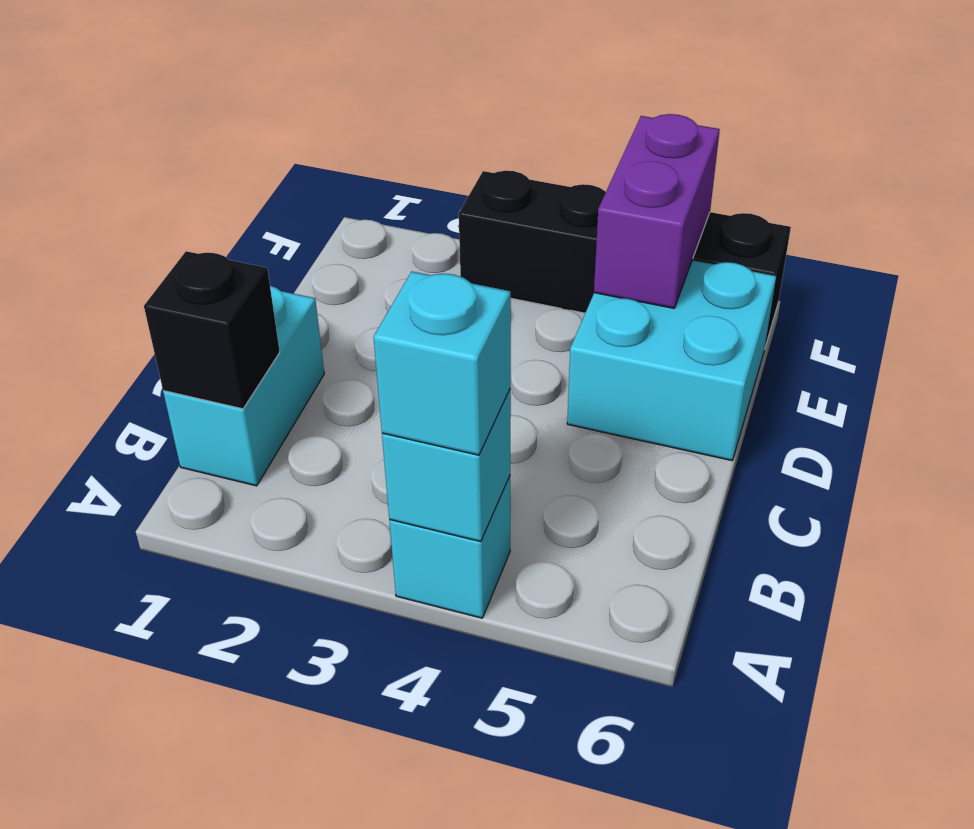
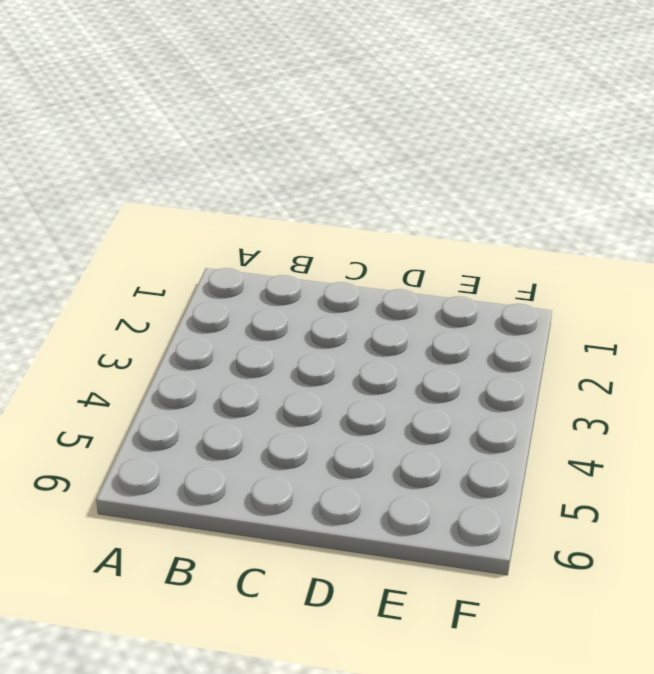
none -> cyan 1x1 brick [389,476,510,618]
none -> cyan 1x2 brick [163,286,324,486]

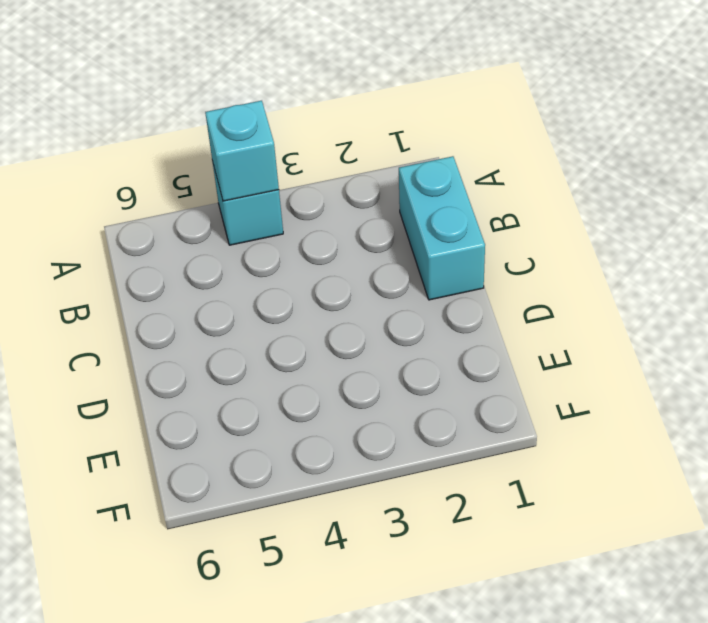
none -> cyan 2x2 brick [567,260,776,461]
none -> black 1x4 brick [459,171,791,346]

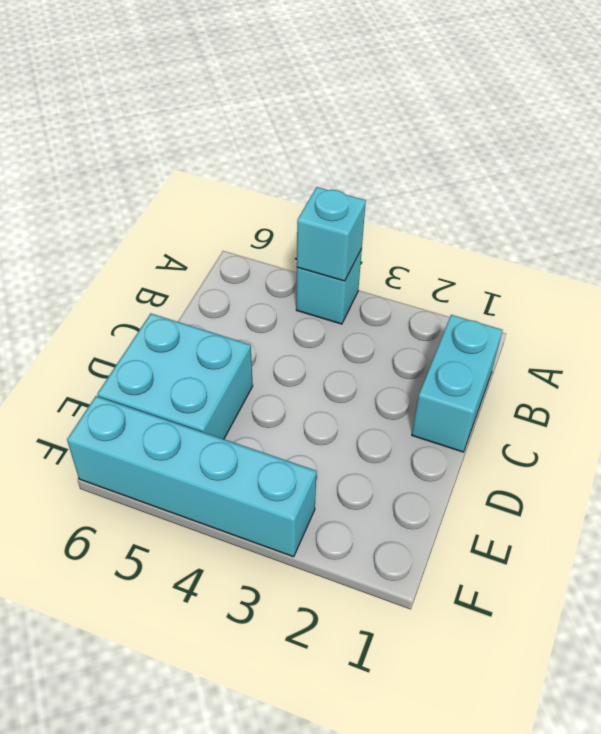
cyan 1x4 brick [67,396,317,557] -> black 1x4 brick [459,171,791,346]
none -> black 1x1 brick [144,251,280,409]
none -> purple 1x2 brick [594,114,720,308]

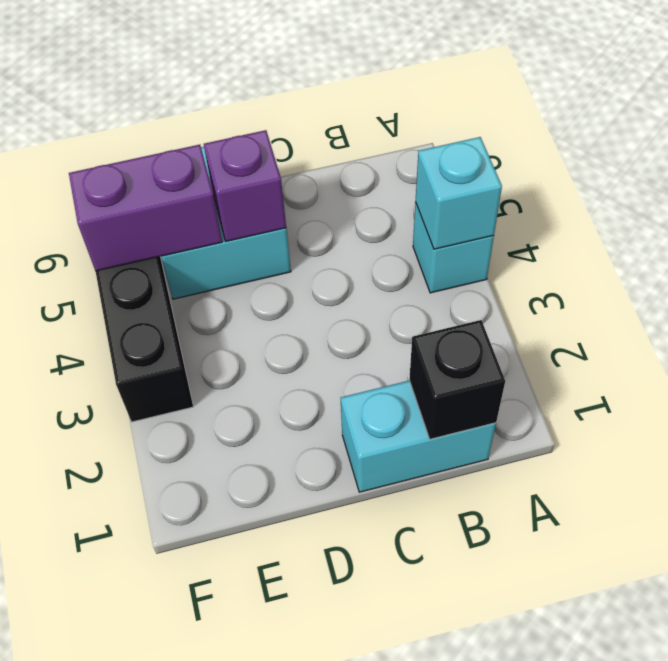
purple 1x1 brick [204,130,286,241] -> none
none -> cyan 1x1 brick [374,272,511,455]

